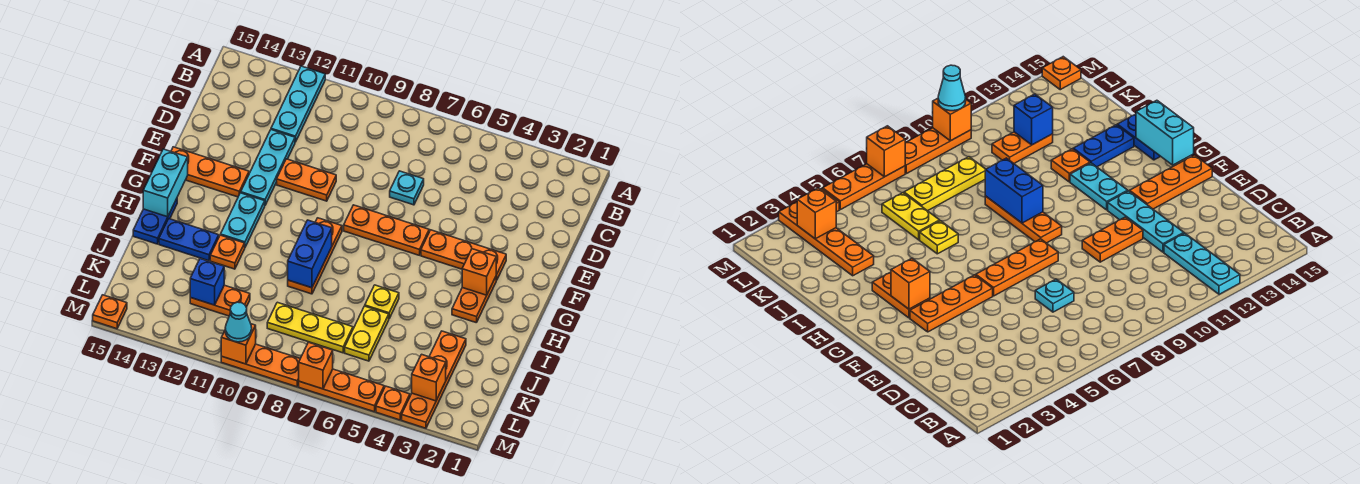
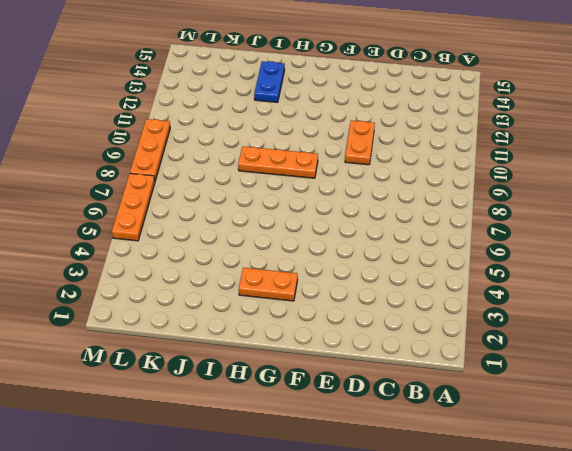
none -> cyan 1x3 plate [271,66,325,142]
none -> cyan 1x1 plate [390,171,424,205]
none -> cyan 1x3 plate [241,130,295,205]
none -> orange 1x3 plate [421,230,506,280]

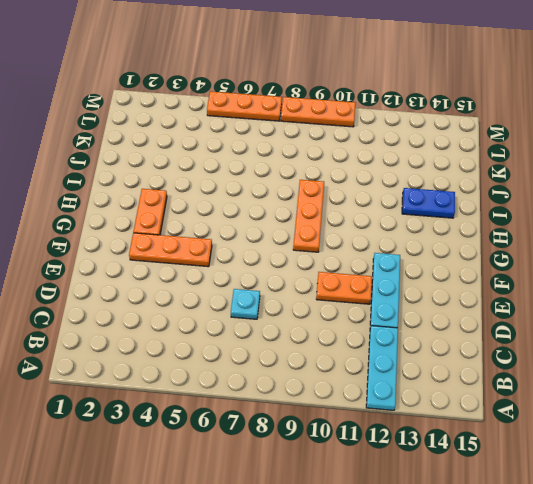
none -> orange 1x3 plate [344,205,429,255]
none -> orange 1x3 plate [171,147,249,197]
none -> cyan 1x2 plate [221,193,265,247]
none -> blue 1x2 plate [133,199,177,244]

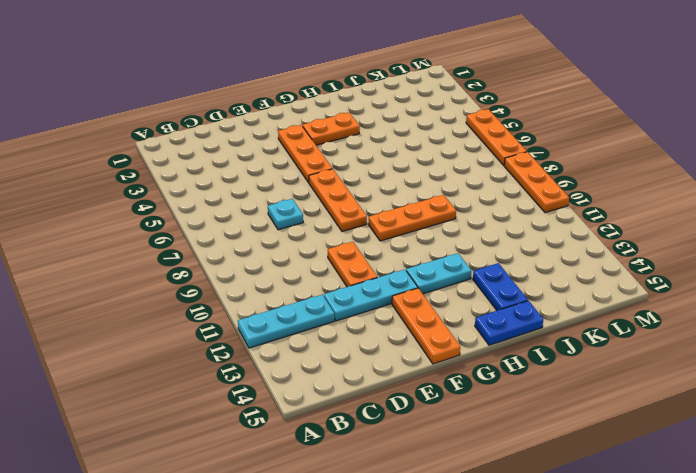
none -> yellow 1x1 plate [365,285,399,318]
none -> orange 1x1 plate [210,235,245,269]
none -> orange 1x4 plate [402,331,466,428]
none -> yellow 1x2 plate [345,306,389,361]

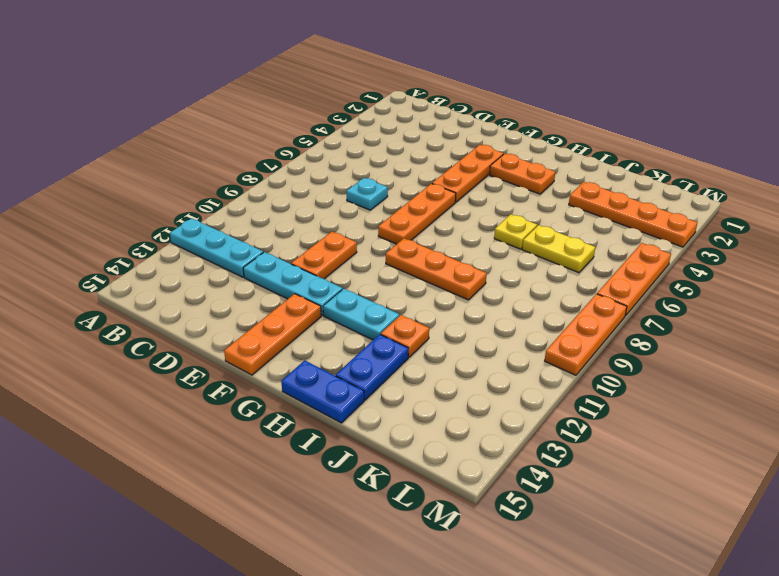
none -> yellow 1x3 plate [267,302,353,353]
none -> orange 1x2 plate [190,285,250,316]
none -> orange 1x1 plate [376,386,410,420]
none -> orange 1x1 plate [93,295,127,329]

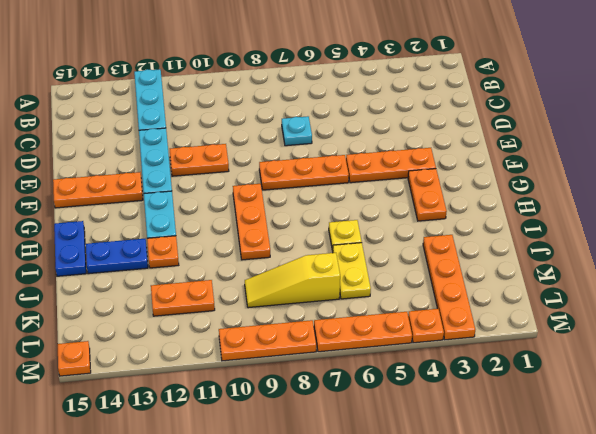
yellow 1x3 slope [245,253,340,308] -> yellow 1x3 plate [267,302,353,353]
none -> orange 1x1 brick [462,249,497,295]
none -> cyan 1x2 brick [143,149,188,217]
none -> blue 1x2 brick [288,220,332,288]
none -> blue 1x1 brick [190,259,224,305]

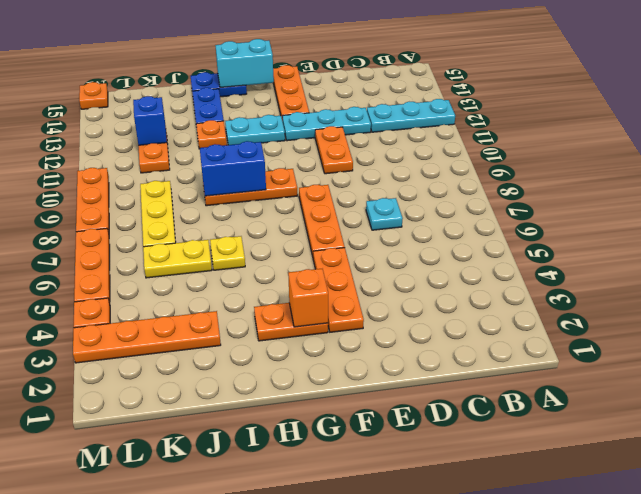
none -> orange 1x1 brick [412,354,446,401]
none -> orange 1x1 brick [299,342,333,389]
none -> orange 1x1 brick [221,324,256,364]
none -> cyan 1x1 cone [225,302,252,342]

